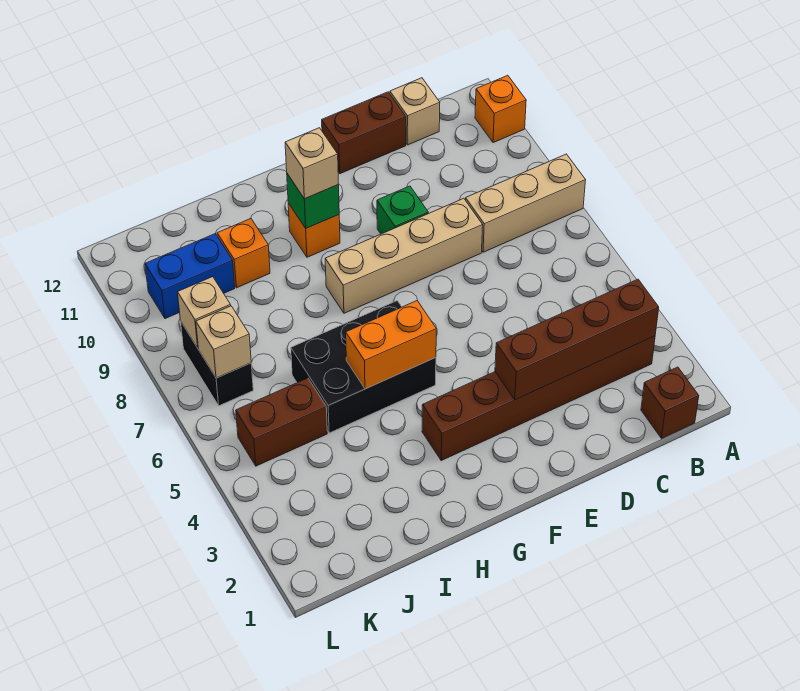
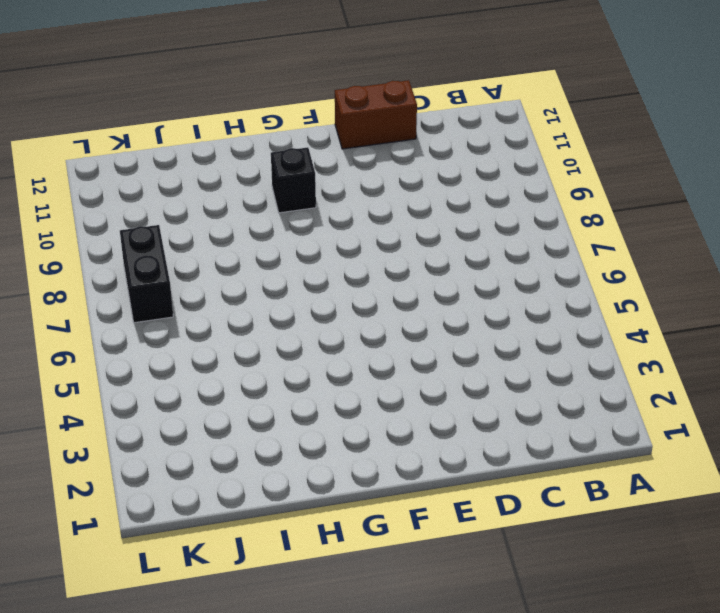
black 1x1 brick [271,147,316,213] -> orange 1x1 brick [288,203,340,257]
none -> tan 1x3 brick [466,154,586,252]
none -> orange 1x1 brick [475,75,526,143]
none -> brown 1x1 brick [641,367,699,438]

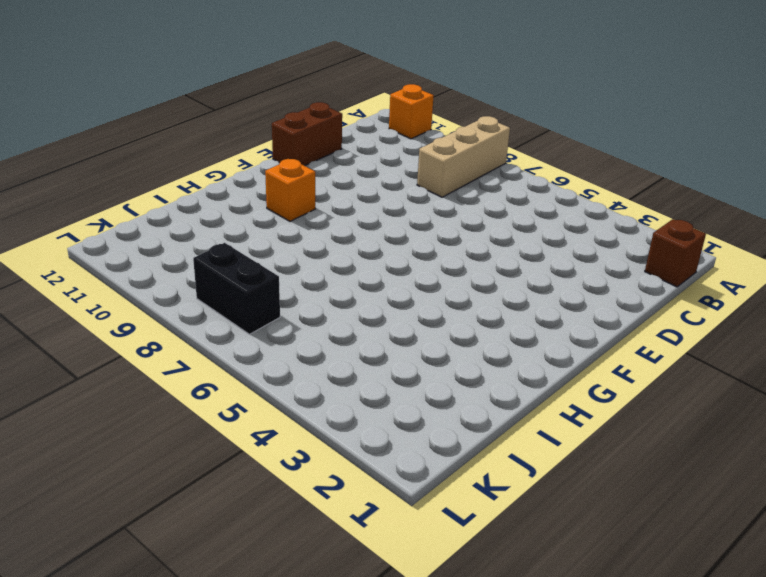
none -> brown 1x6 brick [422,336,655,460]
none -> tan 1x1 brick [390,78,440,145]
none -> tan 1x4 brick [325,198,483,313]

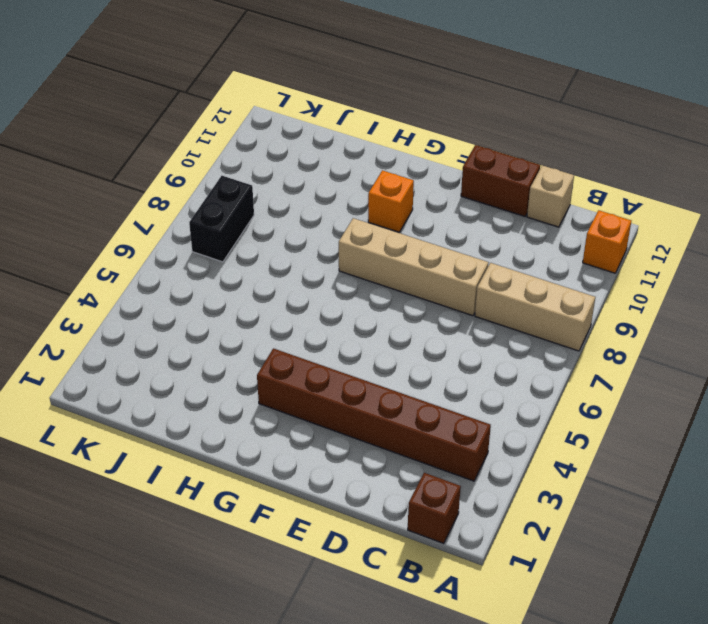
none -> green 1x1 brick [377,186,428,234]
none -> black 2x3 brick [291,301,436,433]
none -> orange 1x1 brick [217,219,270,288]

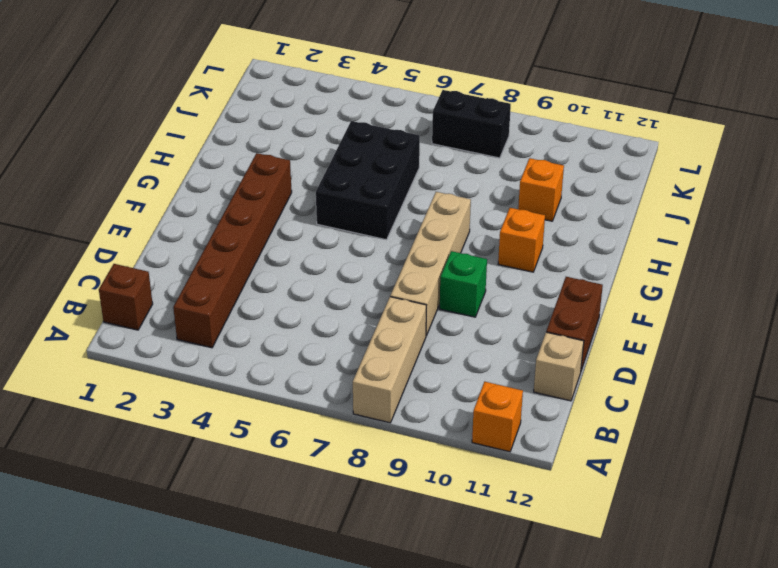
none -> brown 1x2 brick [236,378,327,466]
none -> blue 1x2 brick [145,234,235,319]
none -> brown 1x4 brick [495,279,659,400]

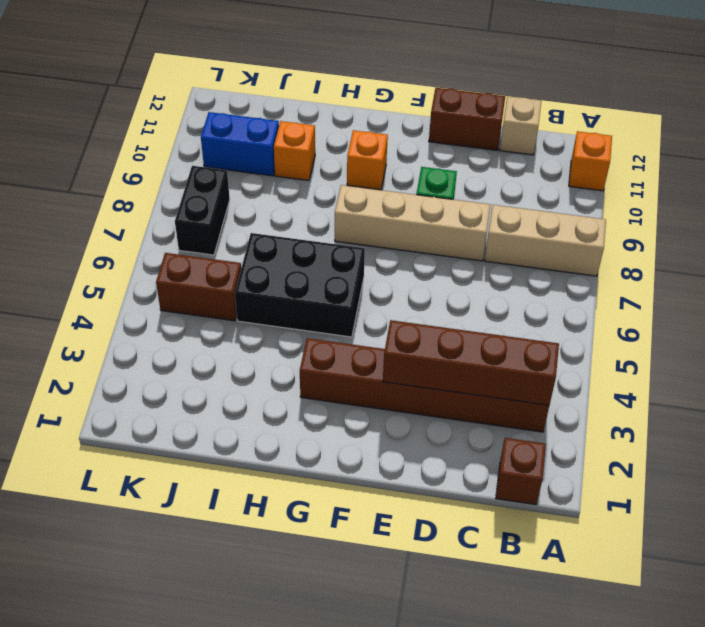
none -> orange 1x2 brick [346,301,436,389]
none -> green 1x1 brick [287,174,339,228]
none -> tan 1x1 brick [196,306,251,378]

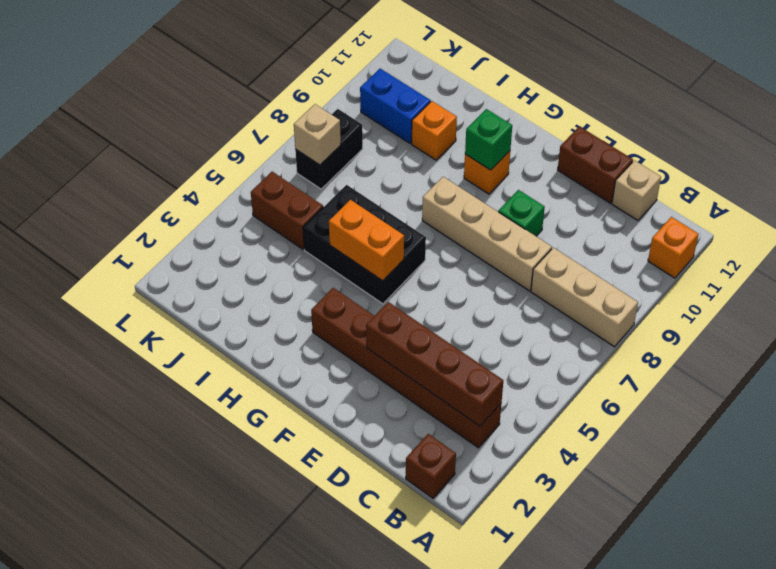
none -> tan 1x1 brick [178,277,231,348]
none -> tan 1x1 brick [285,128,338,199]

